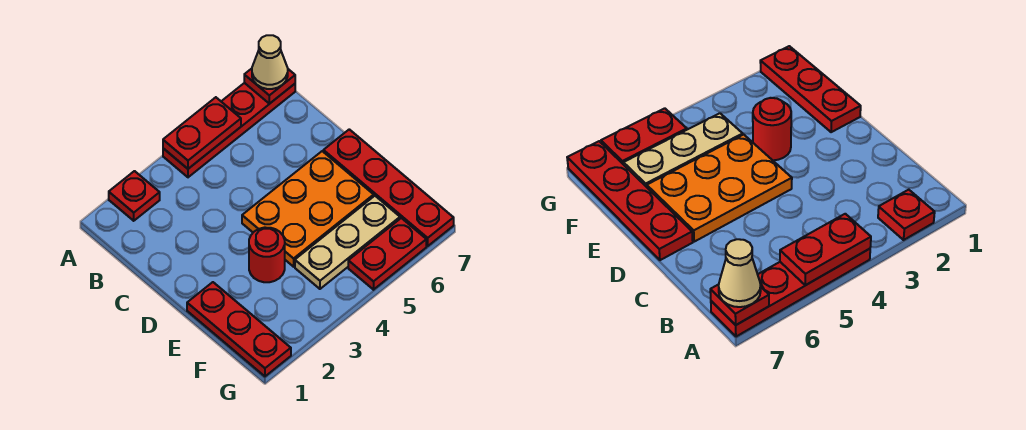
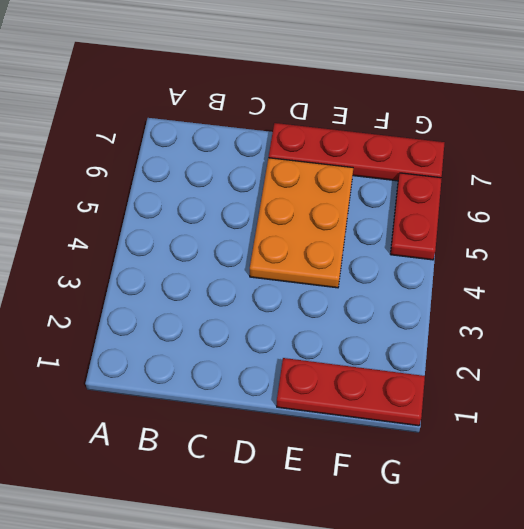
none -> red 1x1 plate [109,171,160,221]
none -> red 1x4 plate [163,83,295,177]

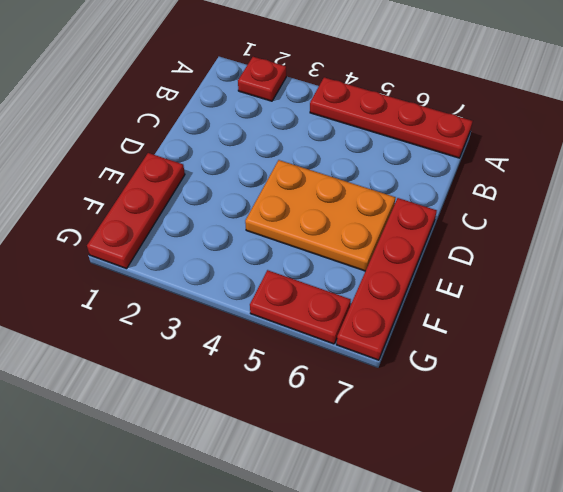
none -> red 1x1 round brick [249,227,285,282]
none -> tan 1x3 plate [295,196,400,289]

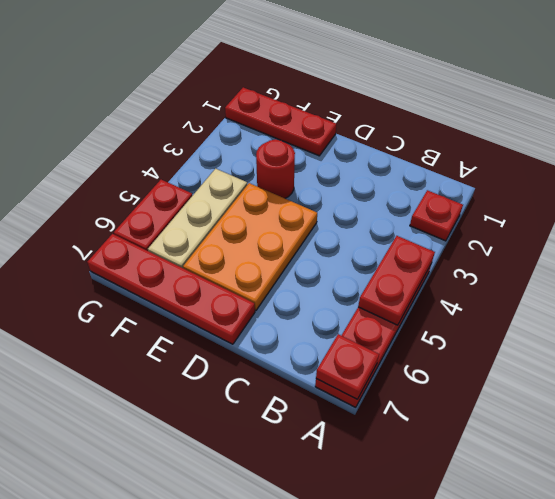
none -> tan 1x1 cone [252,35,288,89]

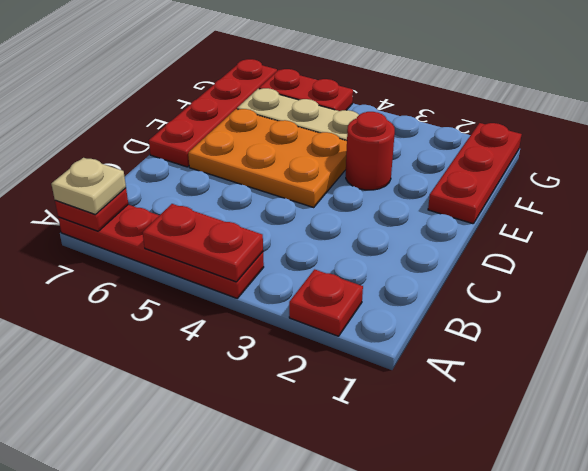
tan 1x1 plate [51,158,126,214] -> tan 1x1 cone [252,35,288,89]

